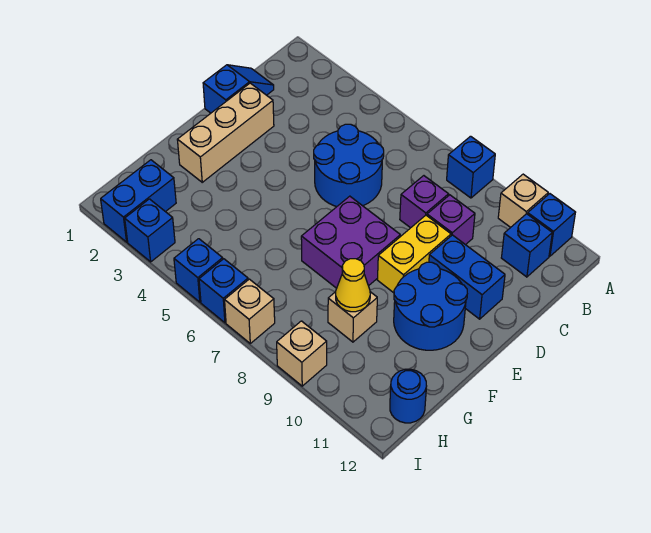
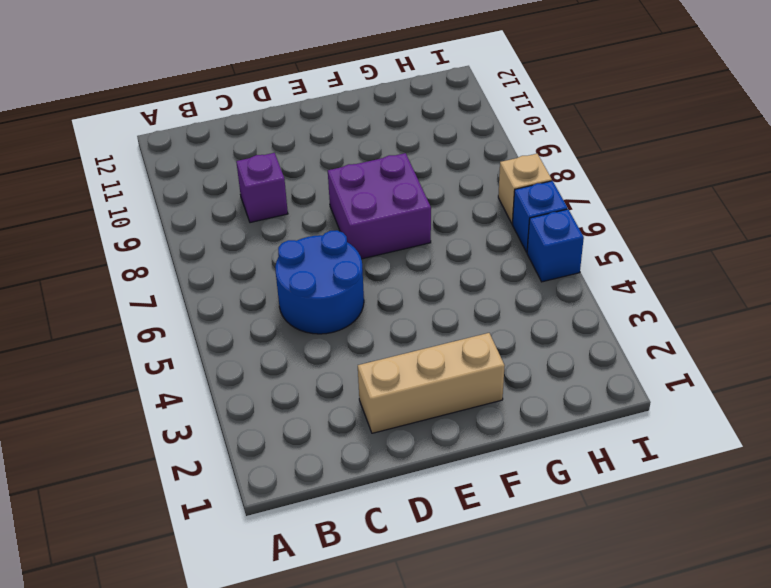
none -> blue 1x1 brick [447,136,495,198]
none -> tan 1x1 brick [498,174,548,227]
none -> blue 1x1 brick [528,194,576,256]

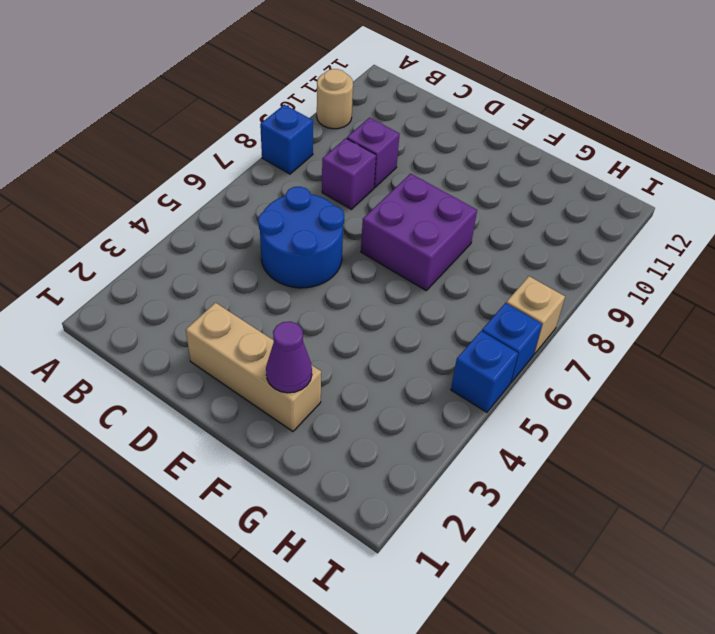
tan 1x1 round brick [317,69,353,129] -> tan 1x1 brick [498,174,548,227]
purple 1x1 cone [266,322,312,393] -> none
none -> blue 1x1 brick [528,194,576,256]
none -> blue 1x1 brick [501,214,552,277]
none -> blue 1x2 slope [203,65,274,113]

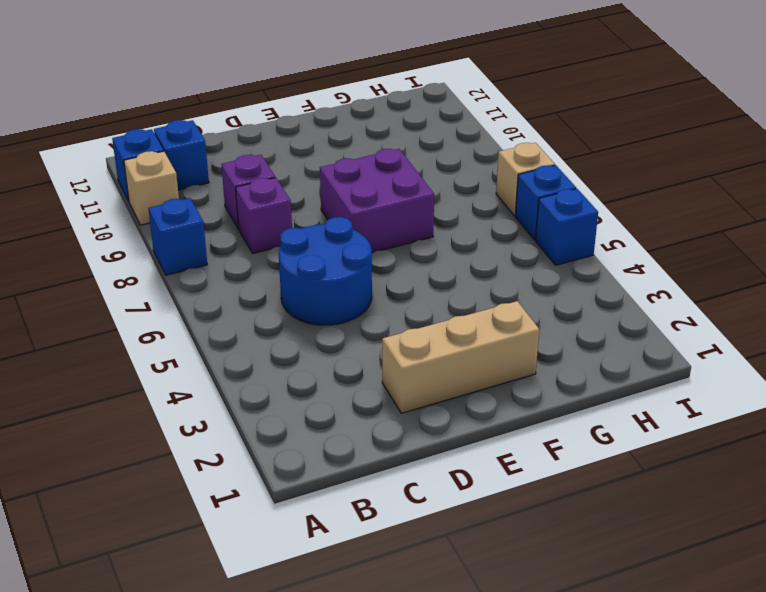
none -> blue 1x2 slope [203,65,274,113]
none -> yellow 1x2 brick [378,215,451,293]
none -> blue 1x2 brick [429,235,505,319]

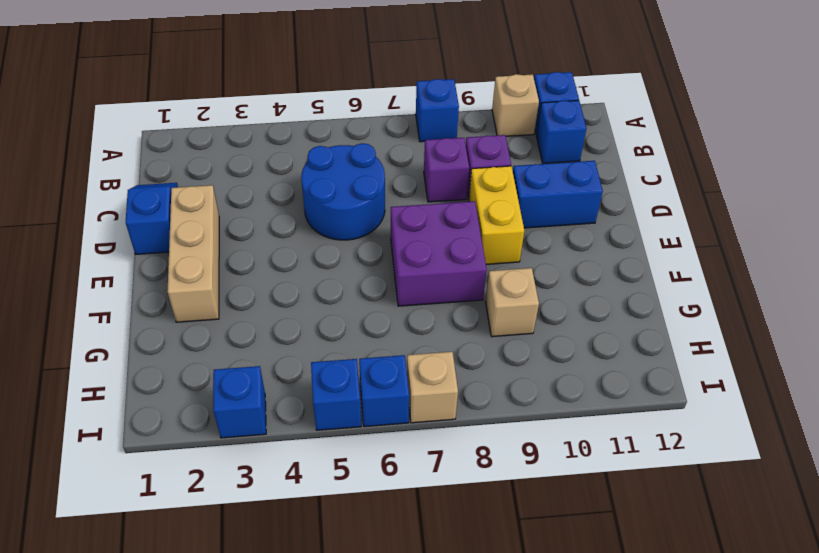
none -> blue 2x2 round brick [394,262,467,350]
none -> blue 1x2 brick [101,160,176,242]
none -> blue 1x1 round brick [390,369,427,423]

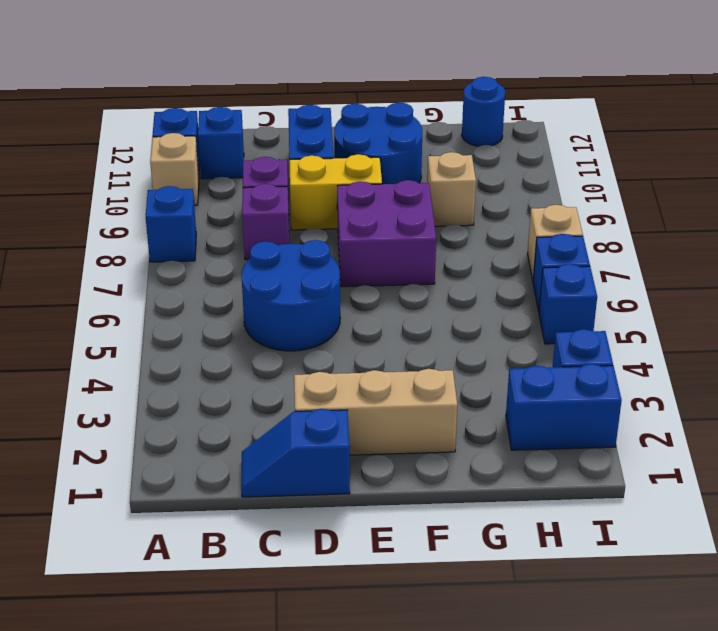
none -> tan 1x1 brick [277,321,327,386]
none -> yellow 1x1 cone [336,259,370,312]

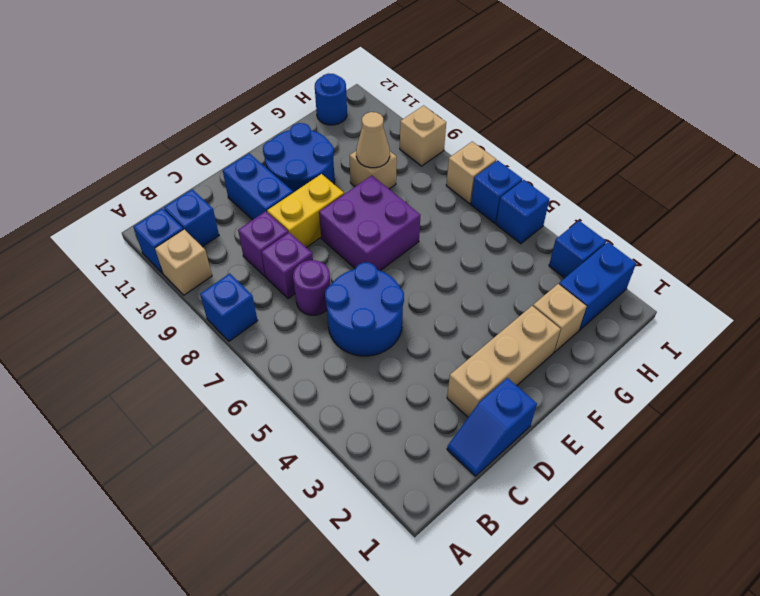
purple 1x1 round brick [293,260,331,315] -> none
tan 1x1 brick [533,284,587,352] -> none
tan 1x1 cone [356,112,390,168] -> yellow 1x1 cone [336,259,370,312]

